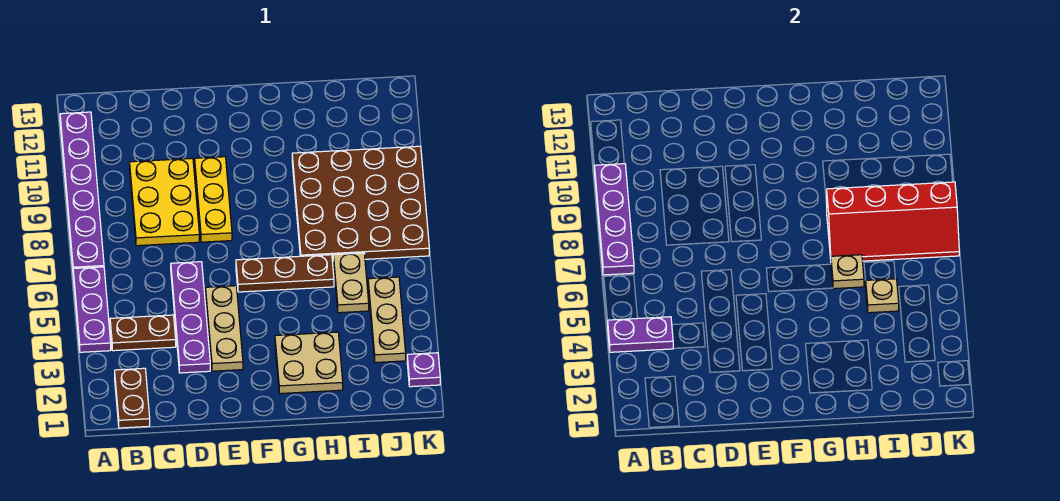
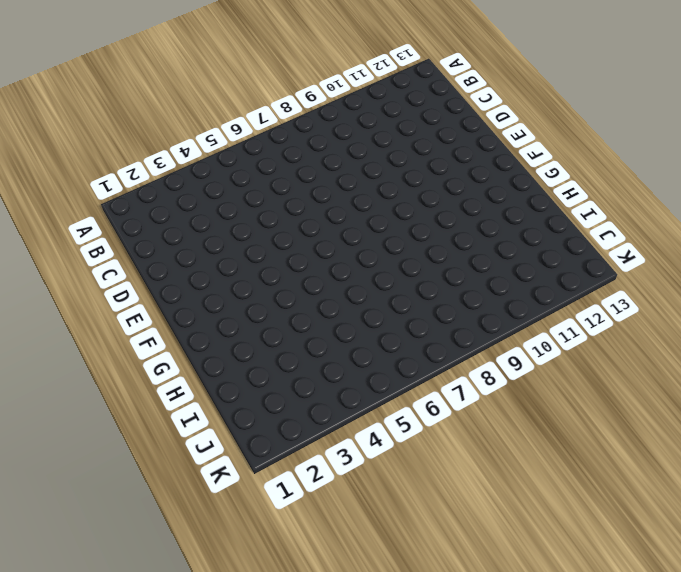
none -> purple 1x3 plate [73,267,111,352]
none -> purple 1x6 plate [60,112,104,269]
none -> brown 1x2 plate [115,368,150,428]

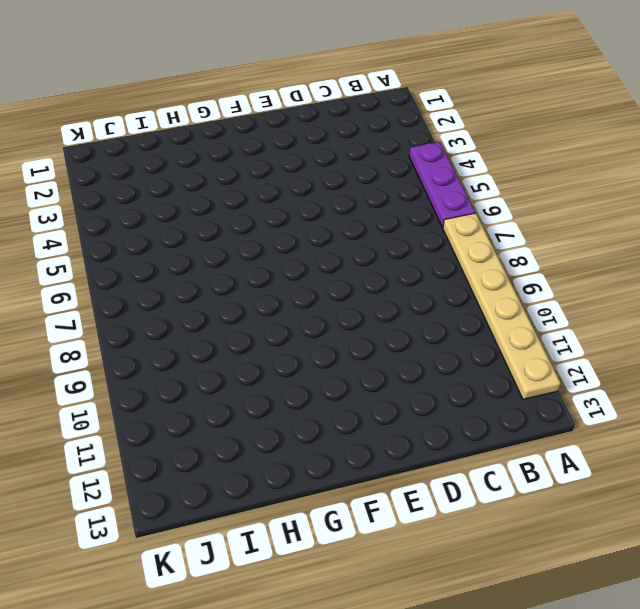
tan 1x6 plate [443,213,561,399] -> purple 1x6 plate [60,112,104,269]
none -> brown 1x2 plate [115,368,150,428]
none -> brown 1x2 plate [110,315,176,351]
none -> yellow 2x3 plate [130,158,199,246]

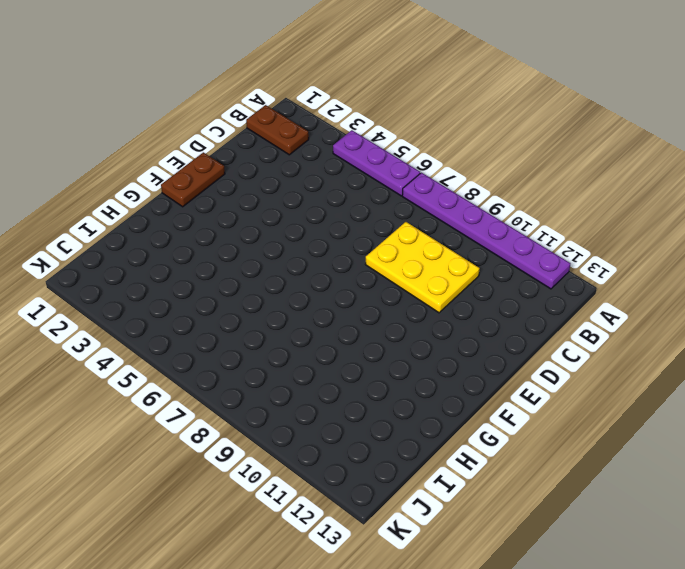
brown 1x2 plate [161,152,225,207] -> brown 1x2 plate moved to [110,315,176,351]
none -> purple 1x4 plate [171,262,210,373]
none -> tan 1x3 plate [206,286,243,371]
none -> yellow 1x3 plate [195,157,232,242]

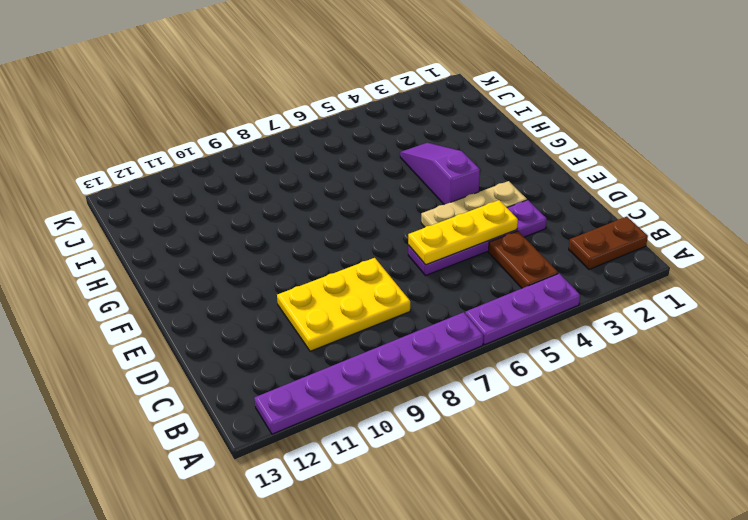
yellow 1x3 plate [408,200,518,265] -> yellow 1x3 plate moved to [195,157,232,242]
purple 1x3 slope [400,143,480,205] -> none
none -> brown 1x3 plate [236,255,334,292]
none -> tan 2x2 plate [275,332,343,394]
none -> brown 4x4 plate [292,146,429,261]

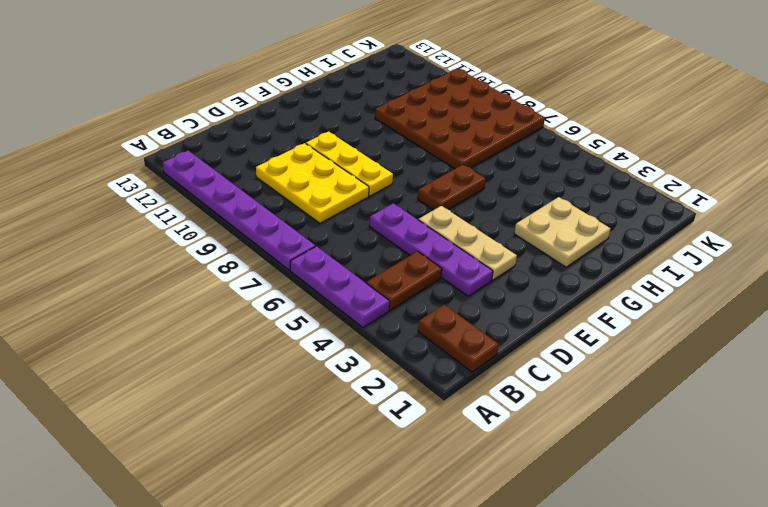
brown 1x2 plate [418,165,486,210] -> brown 1x3 plate [236,255,334,292]
none -> tan 1x2 plate [333,253,369,313]
none -> tan 1x3 plate [368,277,406,363]
none -> purple 1x1 plate [407,353,440,387]

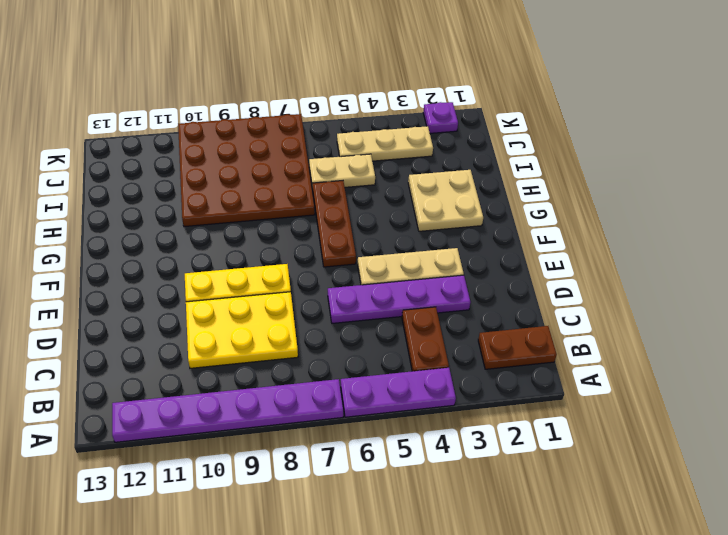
none -> purple 1x2 plate [608,317,674,352]
none -> purple 1x4 plate [594,164,634,275]
none -> tan 1x1 plate [831,255,864,289]

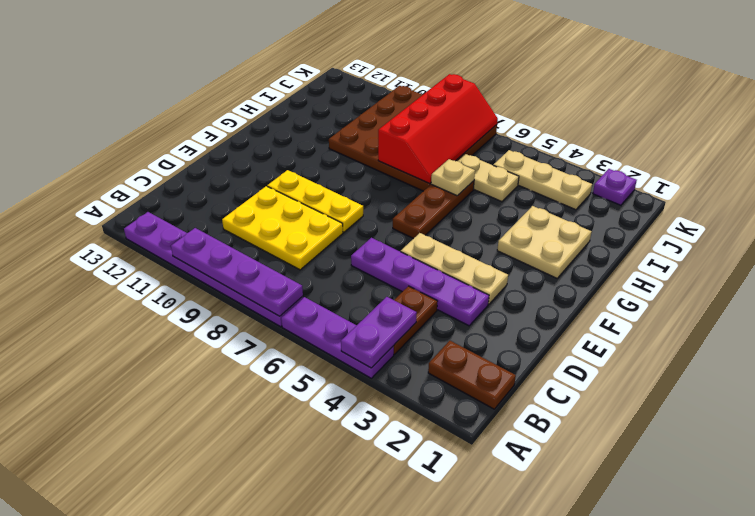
none -> tan 1x1 plate [866,279,899,313]

